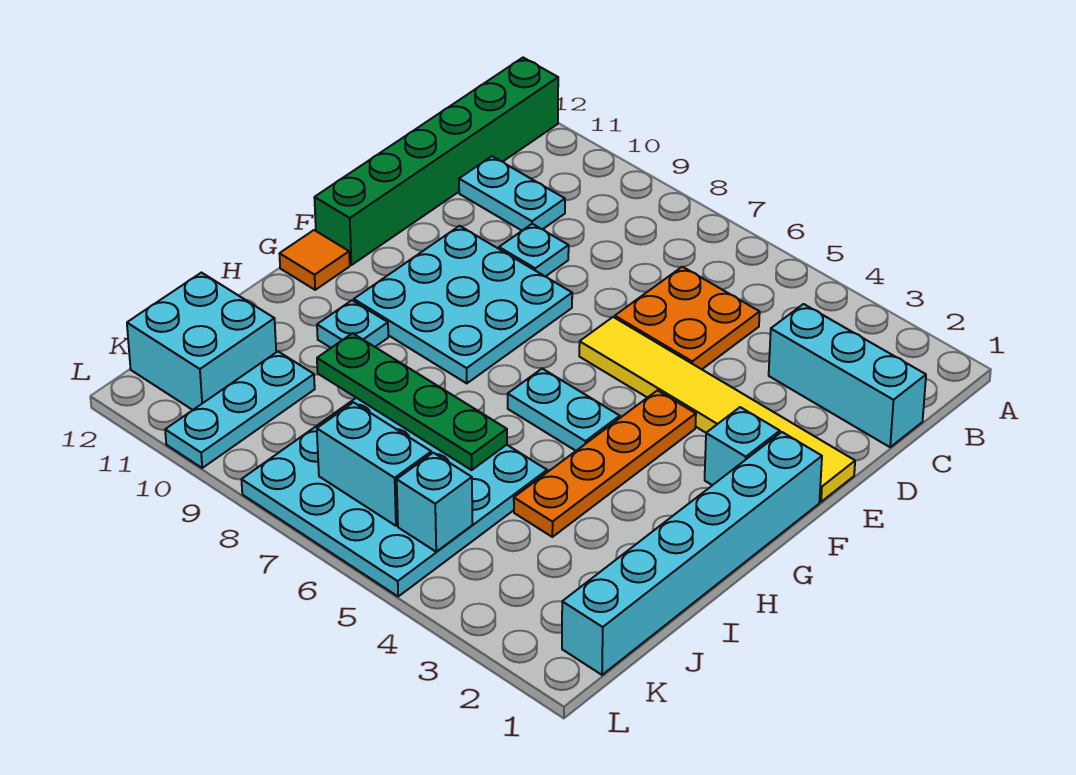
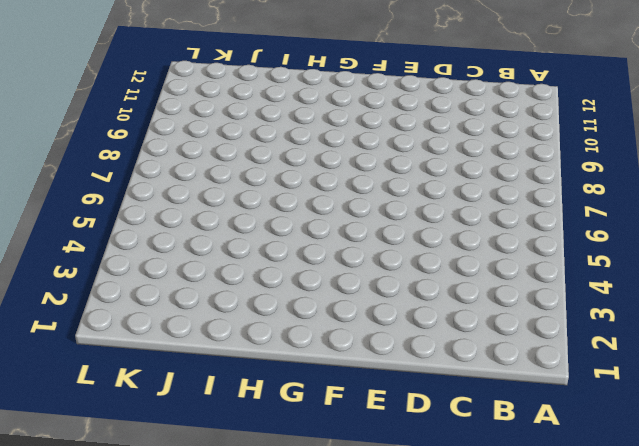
none -> green 1x6 brick [314,58,558,265]
none -> cyan 1x3 brick [769,304,926,447]
none -> orange 2x2 plate [615,267,760,369]

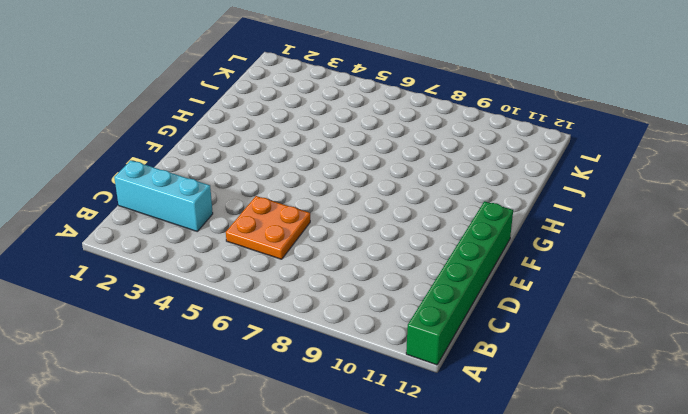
none -> cyan 1x2 plate [459,156,565,230]
none -> cyan 1x1 plate [499,224,569,277]
none -> yellow 1x6 tile [579,317,855,502]

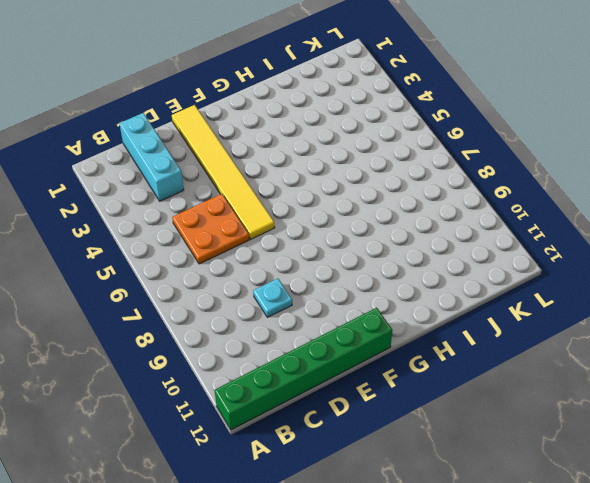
none -> cyan 1x2 plate [459,156,565,230]
none -> cyan 3x3 plate [354,226,572,383]
none -> cyan 1x6 brick [562,432,822,675]

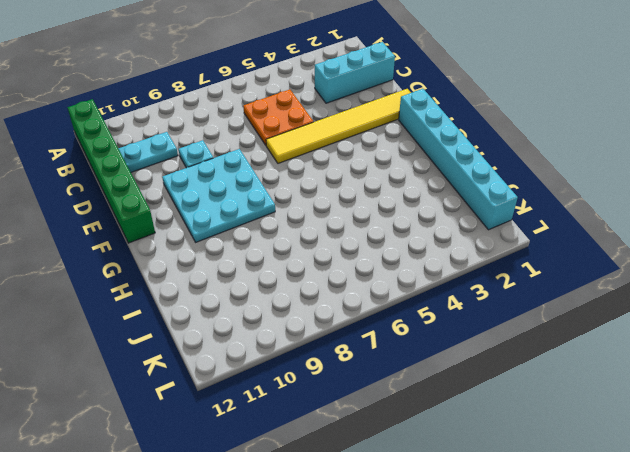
none -> cyan 1x1 brick [705,407,780,485]
none -> orange 1x4 plate [514,390,696,537]
none -> cyan 1x2 plate [508,369,620,451]

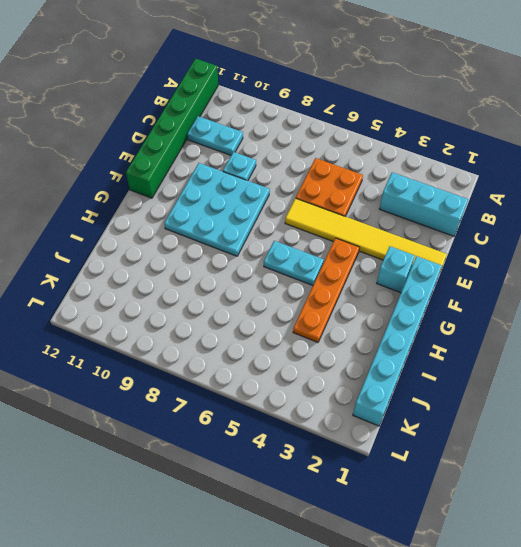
none -> orange 1x1 tile [279,230,350,290]
none -> cyan 1x1 plate [317,300,388,348]
none -> cyan 4x4 plate [241,398,547,596]

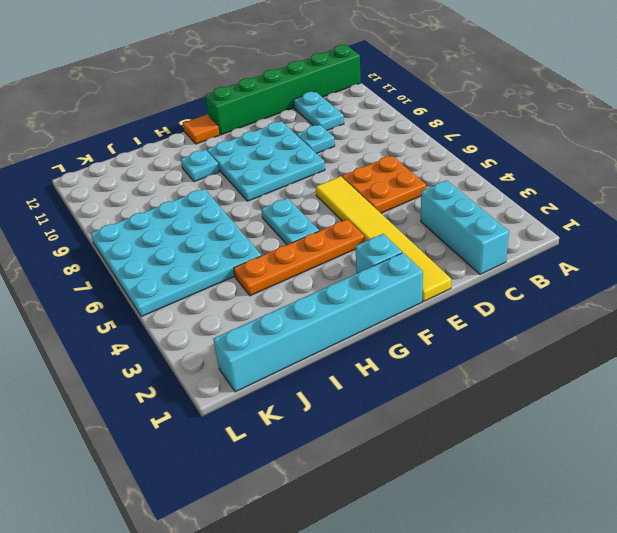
none -> cyan 1x3 plate [165,352,315,468]
none -> cyan 2x2 brick [127,273,276,410]
none -> green 1x4 plate [317,333,507,470]

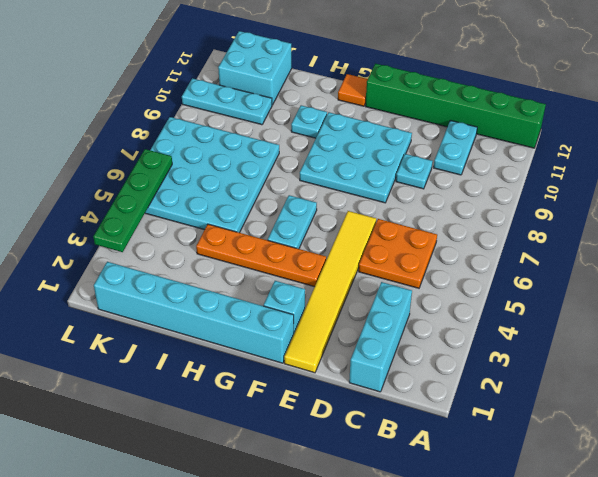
green 1x4 plate [93,149,172,252] -> green 1x4 plate moved to [317,333,507,470]
none -> cyan 1x1 brick [397,453,473,552]
none -> cyan 1x2 brick [317,402,431,526]

